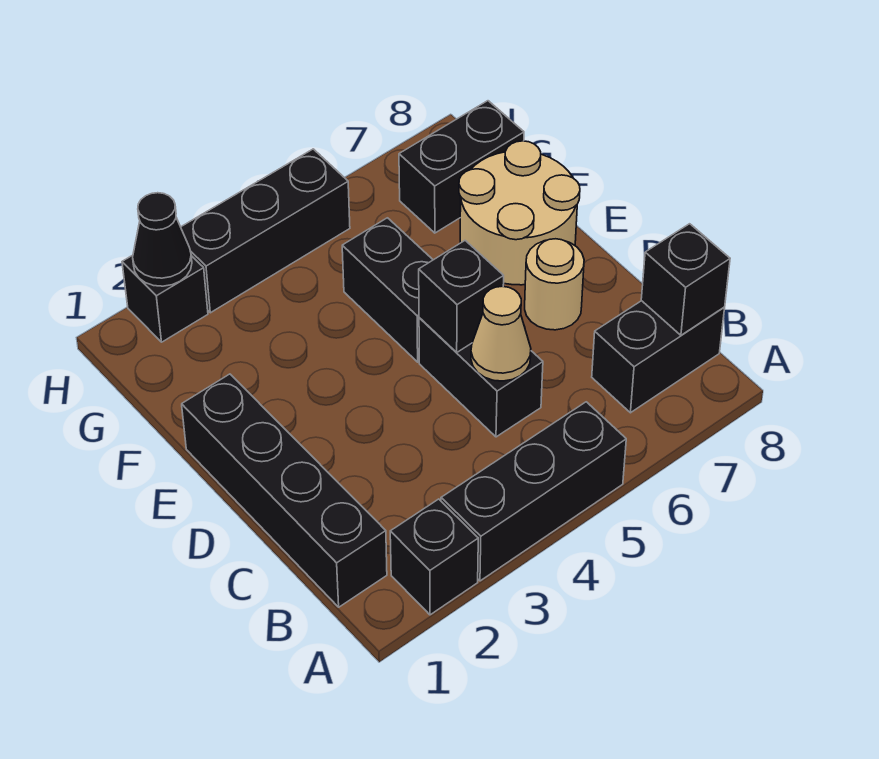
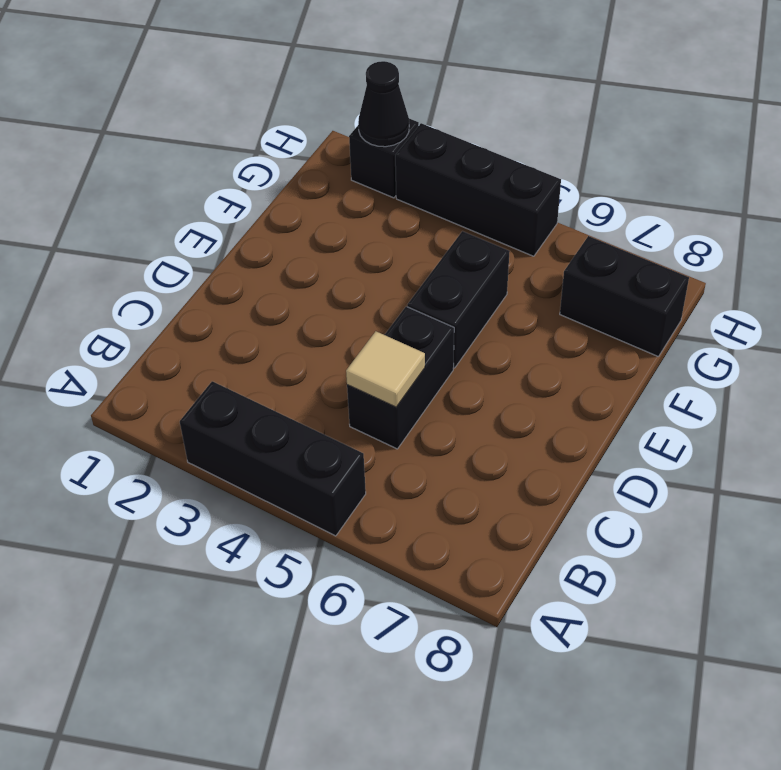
tan 1x1 tile [346,331,425,407] -> tan 1x1 cone [471,286,531,381]
none -> black 1x1 brick [390,499,478,615]
none -> black 1x4 brick [182,374,387,607]
none -> black 1x2 brick [592,301,725,413]

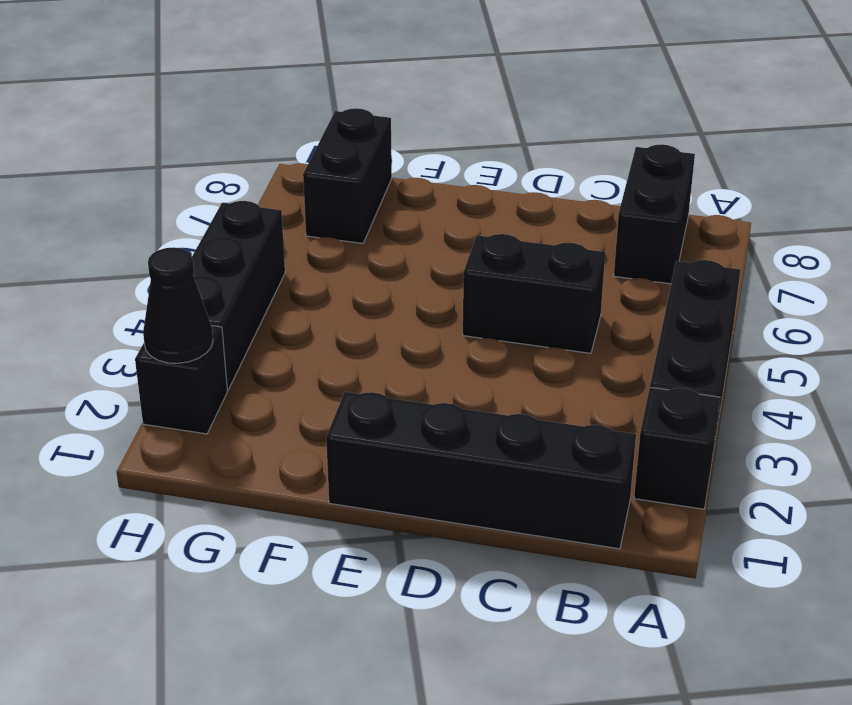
none -> tan 1x1 round brick [525,239,584,330]
none -> black 1x2 brick [342,218,433,362]
none -> tan 2x2 round brick [459,141,580,285]

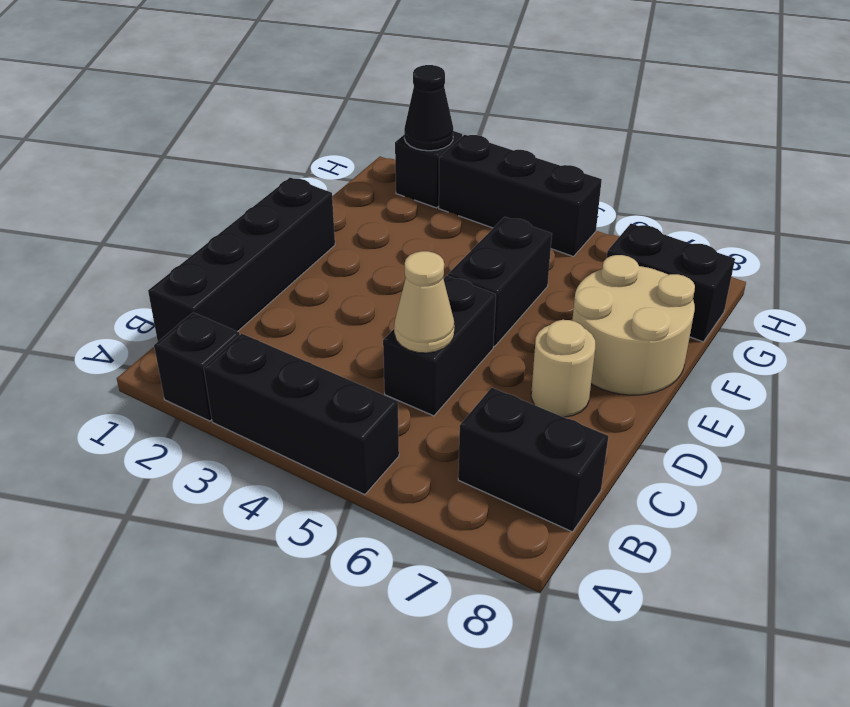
none -> black 1x1 brick [641,224,730,335]
none -> black 1x1 brick [419,241,504,352]

